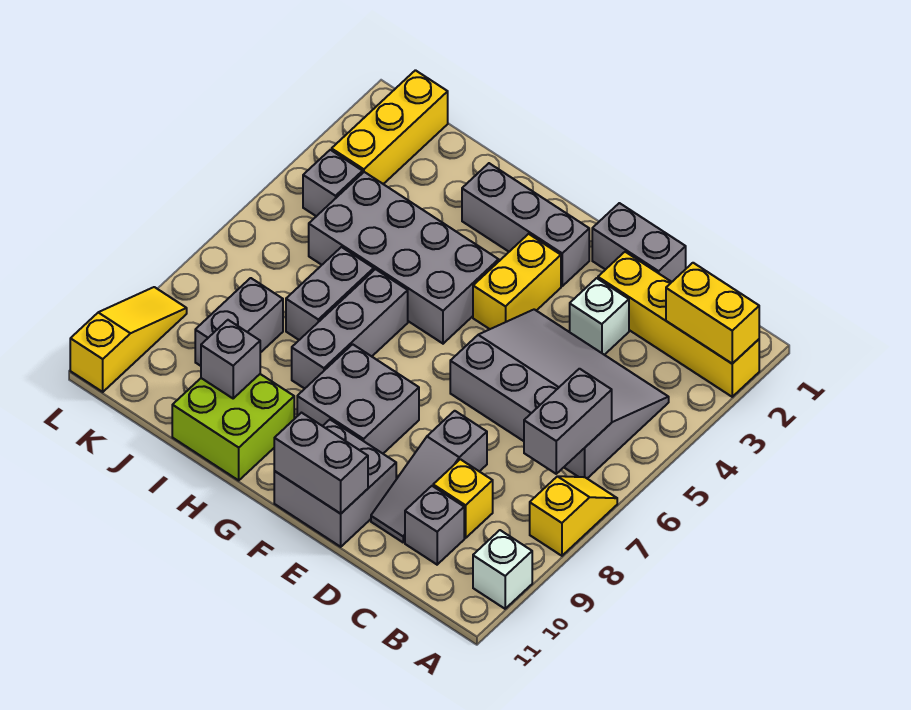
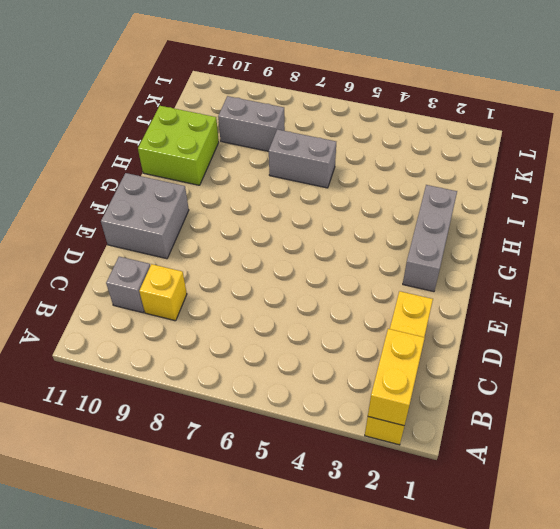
none -> yellow 1x2 slope [530,476,617,556]
none -> white 1x1 brick [473,530,532,609]
none -> grey 3x4 slope [450,309,669,478]

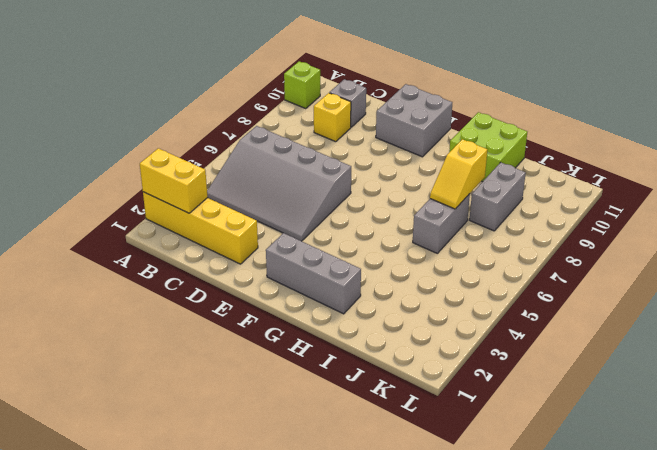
lime 1x1 brick [284,61,320,109] -> white 1x1 brick [473,530,532,609]
yellow 1x2 slope [430,139,487,209] -> yellow 1x2 slope moved to [530,476,617,556]
none -> grey 1x2 brick [592,203,686,282]
none -> white 1x1 brick [570,278,629,355]
none -> grey 1x3 slope [371,411,487,542]

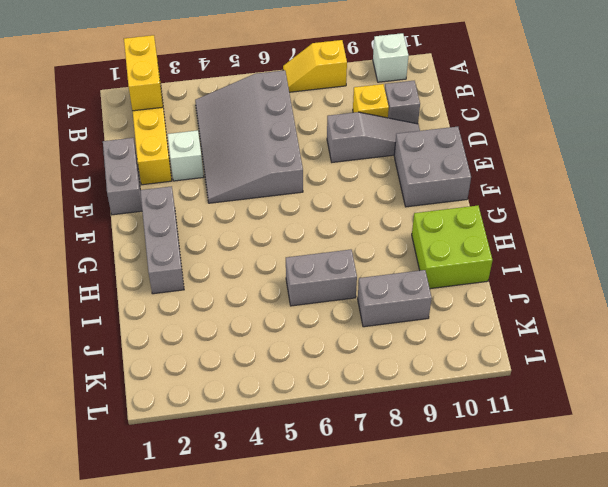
none -> yellow 1x2 brick [473,234,561,329]
none -> grey 2x2 brick [297,344,419,453]
none -> grey 2x4 brick [309,172,499,344]

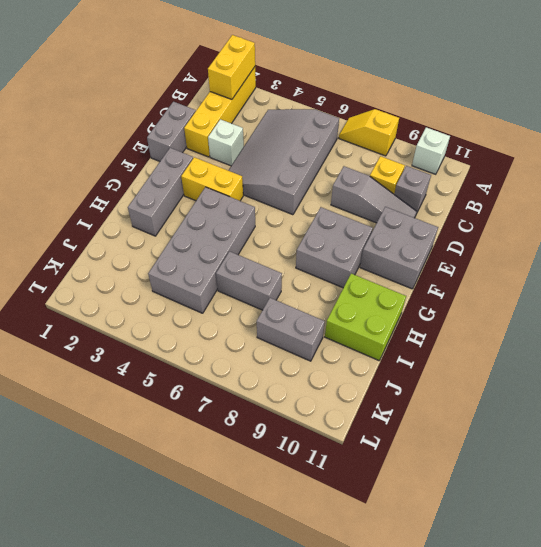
none -> grey 1x3 brick [292,269,408,389]
none -> yellow 1x3 brick [332,70,448,184]
none -> grey 1x1 brick [303,150,363,216]

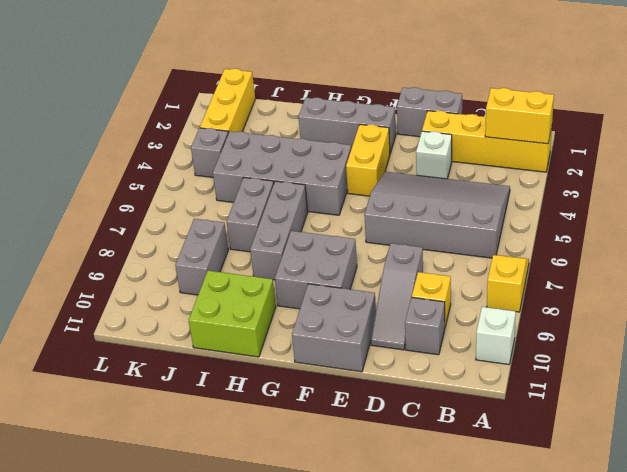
none -> yellow 1x3 slope [70,287,187,392]
none -> grey 1x2 brick [524,369,612,474]
none -> grey 1x2 brick [274,413,368,514]

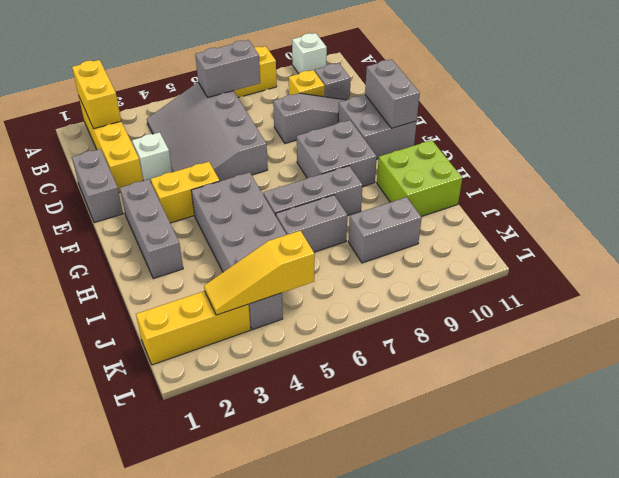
yellow 1x3 slope [204,231,315,315] -> yellow 1x3 slope moved to [70,287,187,392]
none -> grey 1x1 brick [201,320,260,398]

